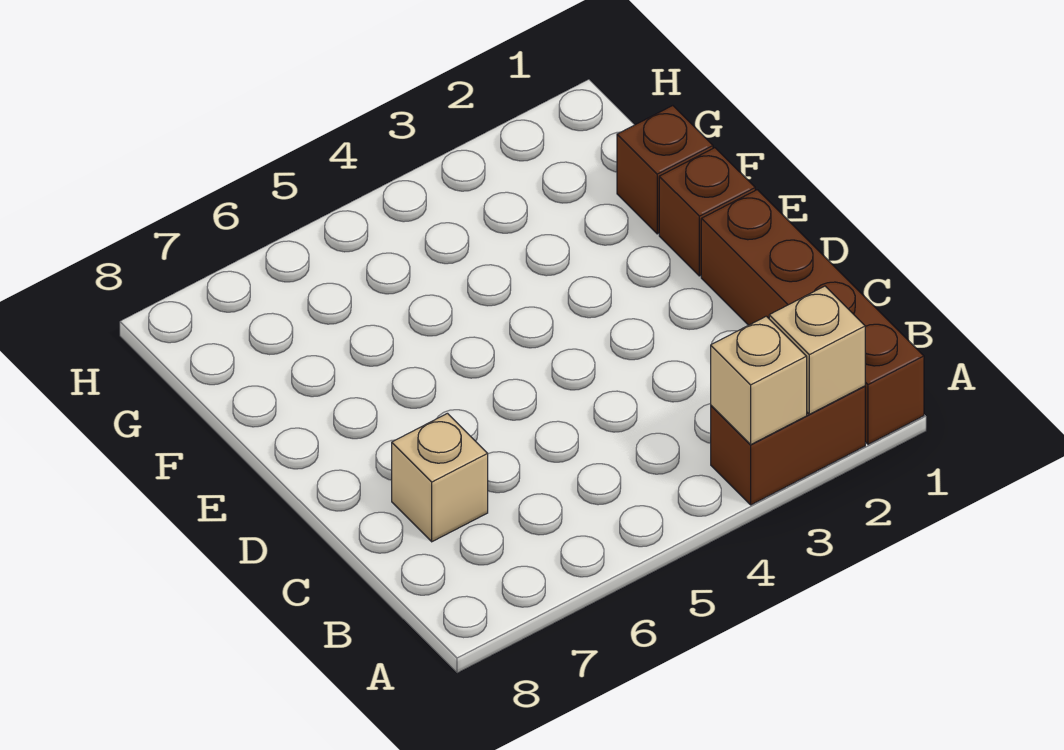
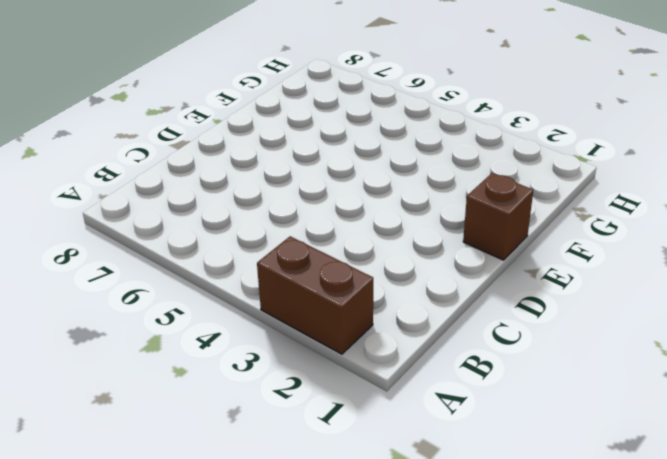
none -> brown 1x4 brick [701,190,924,444]
none -> tan 1x1 brick [392,413,488,542]

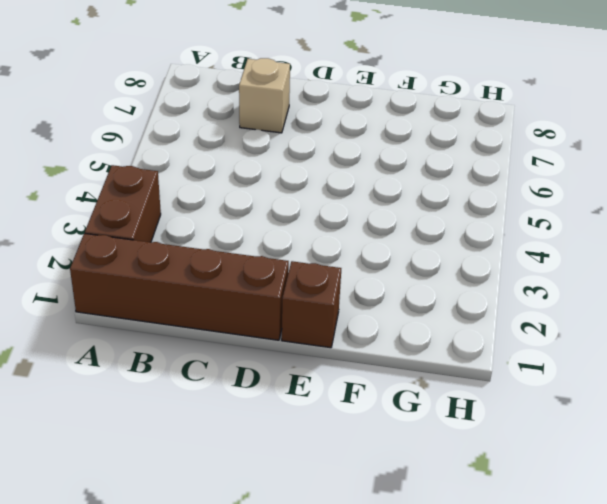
none -> brown 1x1 brick [617,106,713,234]
none -> tan 1x1 brick [769,286,865,414]

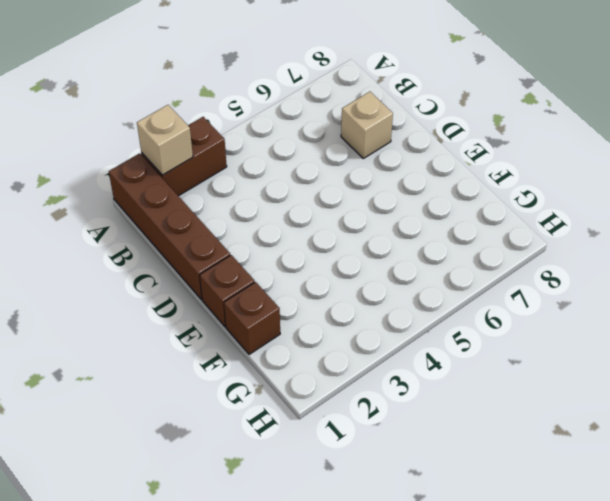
none -> tan 1x1 brick [711,316,807,444]

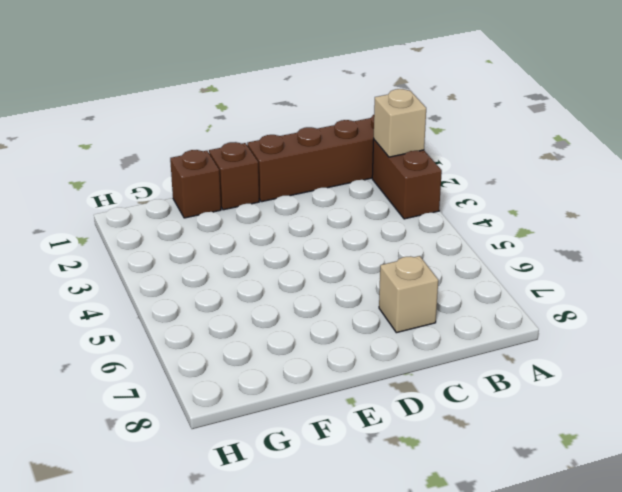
none -> tan 1x1 brick [711,316,807,444]

